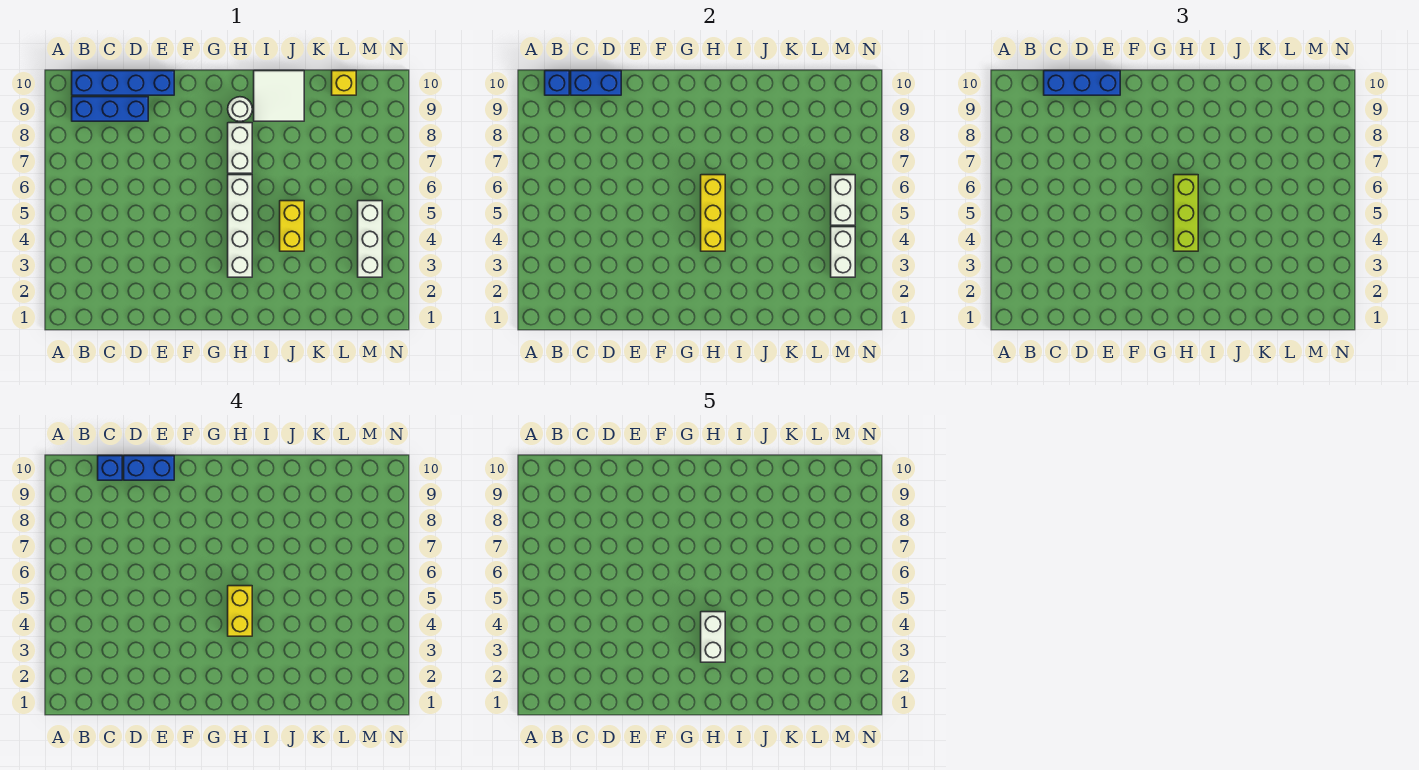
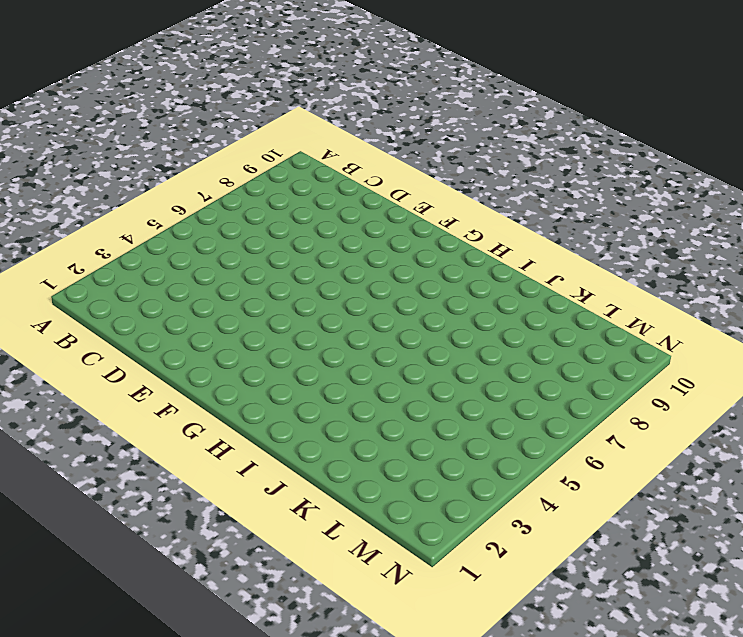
none -> blue 1x3 brick [72,97,148,121]
none -> blue 1x4 brick [72,71,174,95]
none -> white 1x4 brick [228,175,252,277]

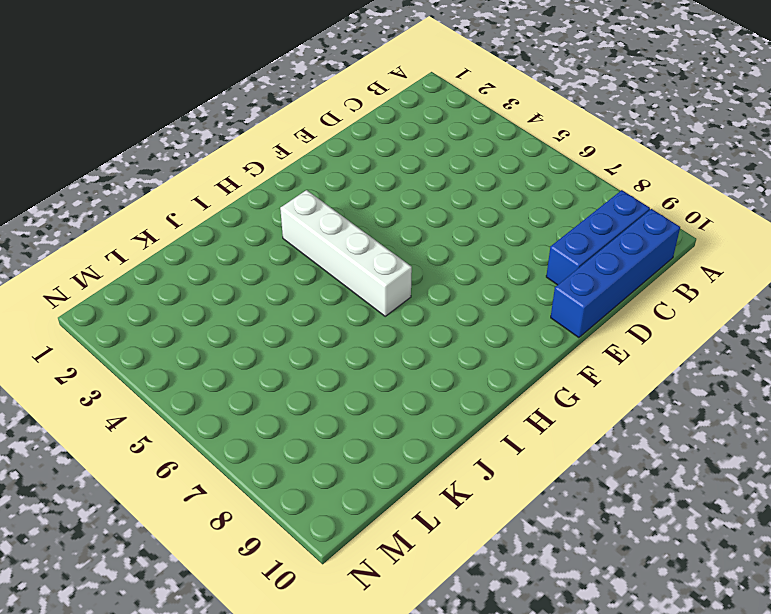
none -> white 1x2 brick [228,123,252,173]
none -> white 1x1 round brick [228,97,252,121]
none -> white 2x2 tile [254,71,304,121]

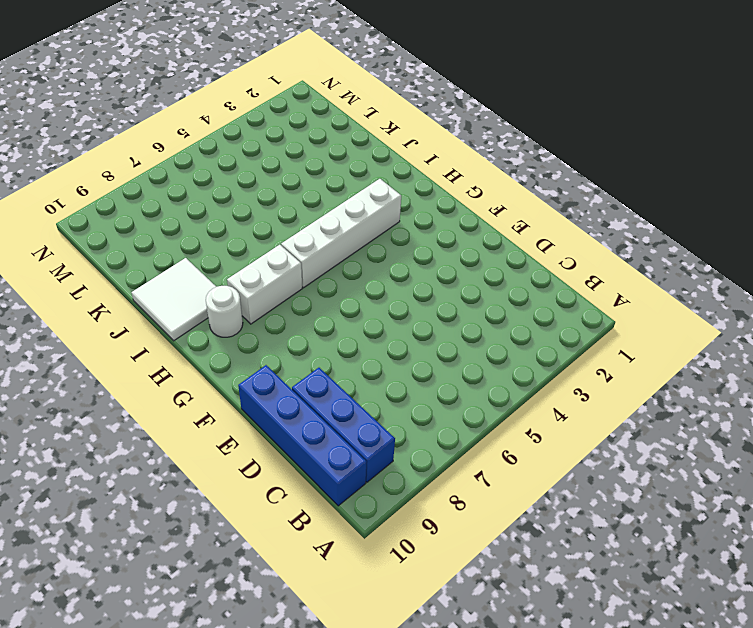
none -> yellow 1x2 brick [280,201,304,251]
none -> yellow 1x1 brick [332,71,356,95]
none -> white 1x3 brick [358,201,382,277]

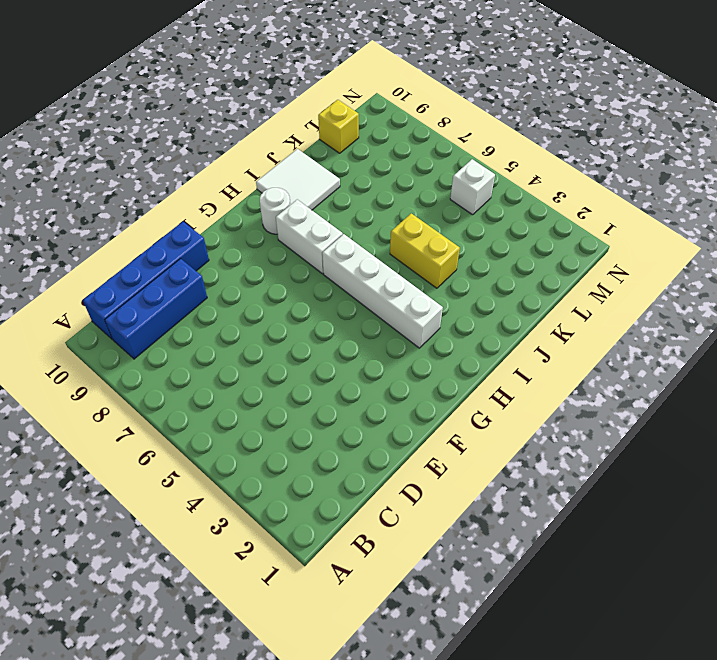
white 1x1 brick [450,159,495,215] -> white 1x3 brick [358,201,382,277]
none -> blue 1x1 brick [545,71,569,95]
none -> blue 1x2 brick [571,71,621,95]
none -> yellow 1x3 brick [701,175,725,251]

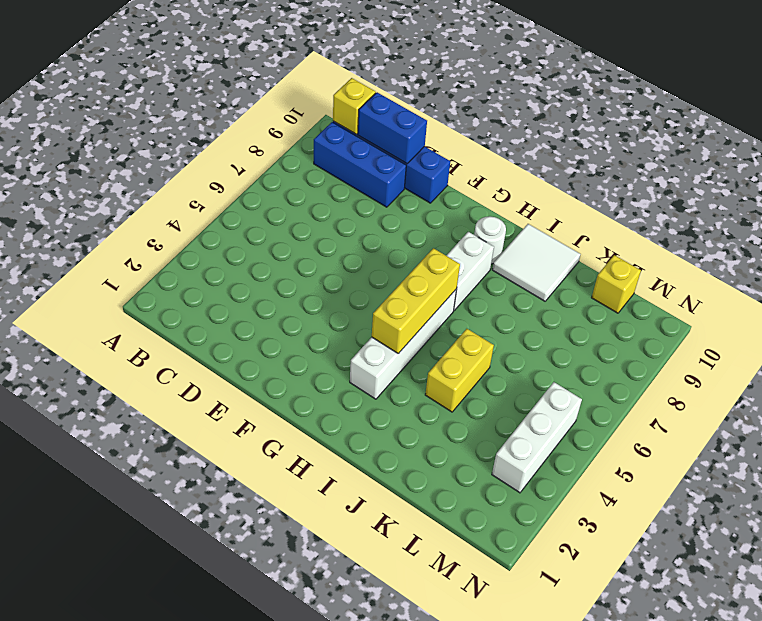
yellow 1x1 brick [333,78,376,134] -> blue 1x1 brick [545,71,569,95]
none -> white 1x2 brick [831,227,855,277]
none -> white 1x2 brick [831,175,855,225]
none -> blue 1x3 brick [1044,71,1120,95]

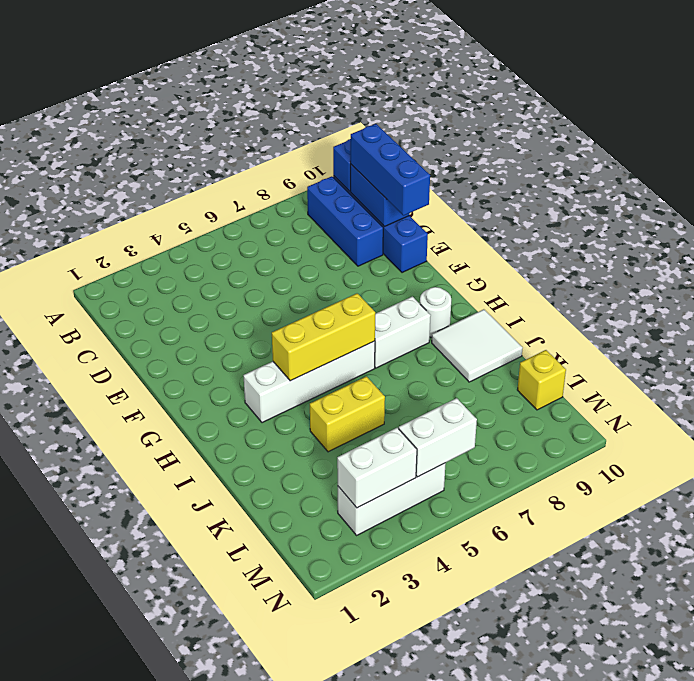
none -> lime 1x3 brick [1174,175,1198,251]
none -> blue 1x1 brick [98,456,122,480]
none -> blue 1x2 brick [124,456,174,480]

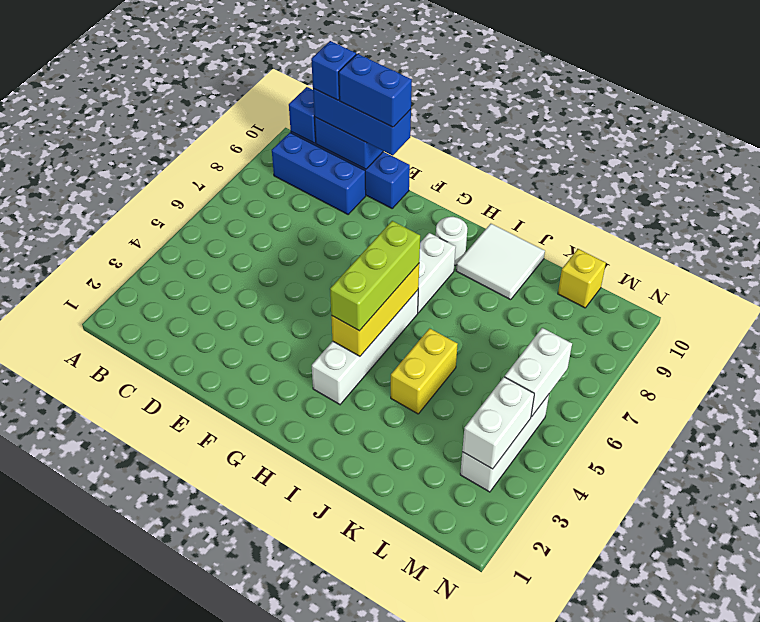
none -> yellow 1x2 brick [228,586,252,636]
none -> white 1x2 brick [701,612,725,662]

